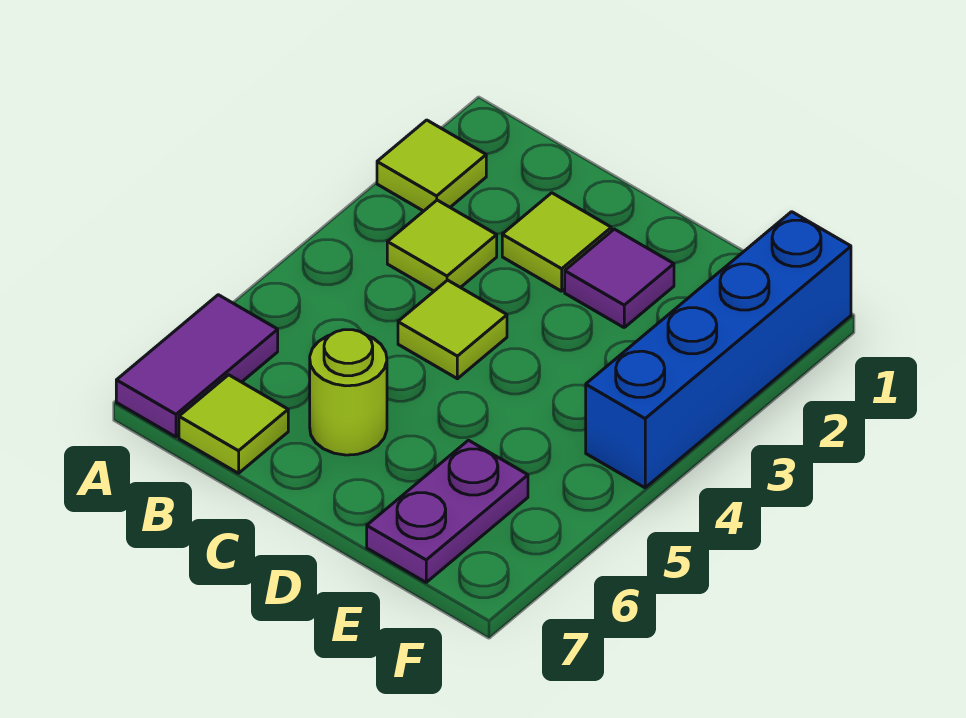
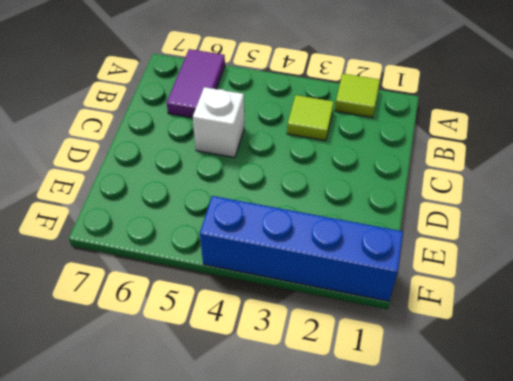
purple 1x2 tile [167,49,225,118] -> purple 1x2 tile turned to [116,295,278,437]
white 1x1 brick [193,87,244,158] -> none
none -> lime 1x1 tile [179,375,288,473]
none -> lime 1x1 tile [502,193,611,291]

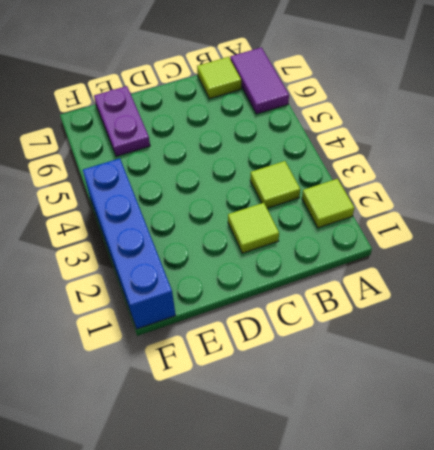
none -> lime 1x1 tile [398,280,507,379]
none -> lime 1x1 round brick [310,330,387,455]

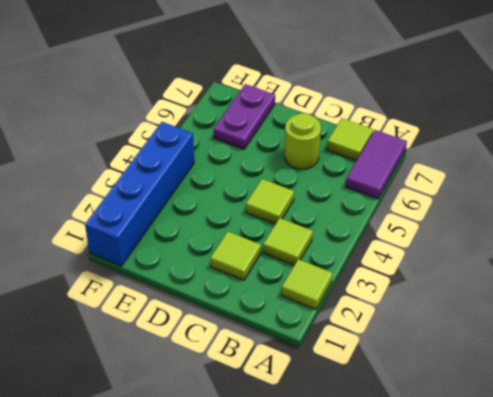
none -> purple 1x1 tile [565,229,674,327]

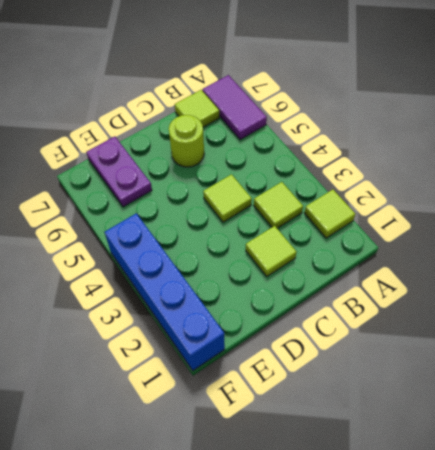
none -> purple 1x1 tile [565,229,674,327]

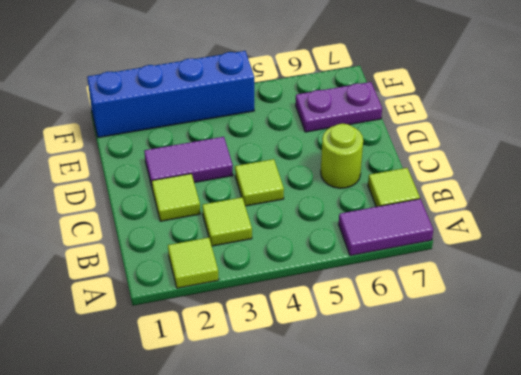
purple 1x2 tile [144,137,233,190] -> purple 1x1 tile [565,229,674,327]

